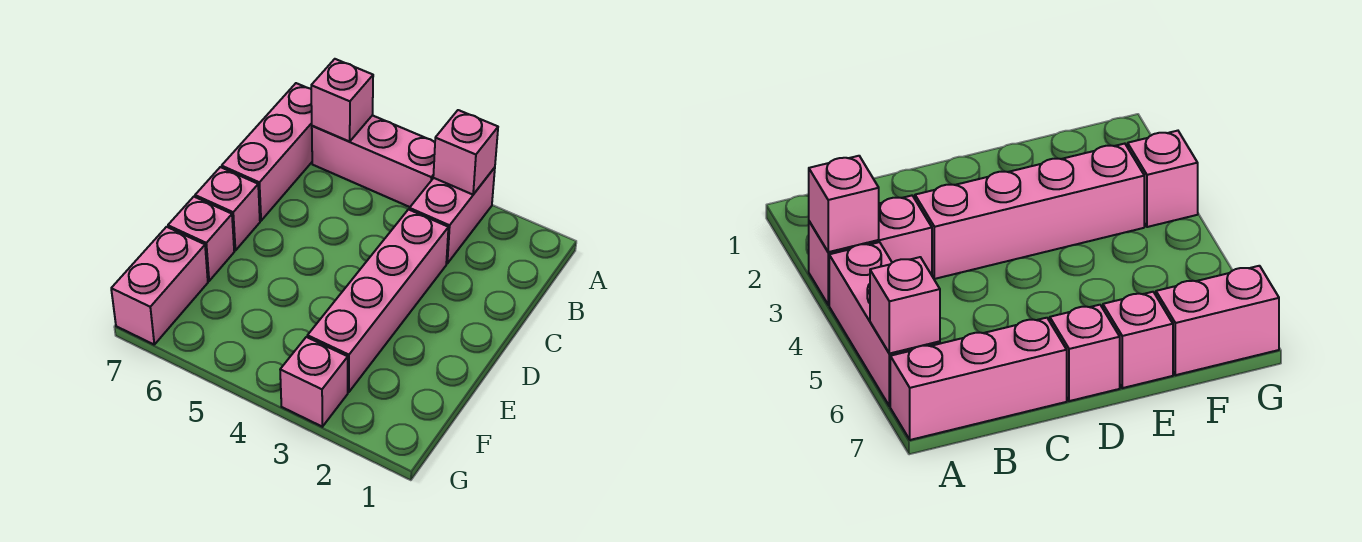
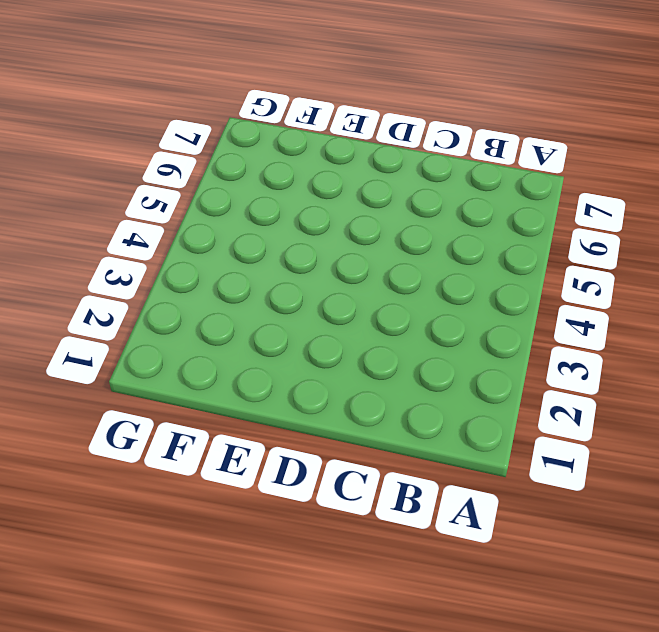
none -> pink 1x2 brick [409,168,495,263]
none -> pink 1x3 brick [312,115,435,207]

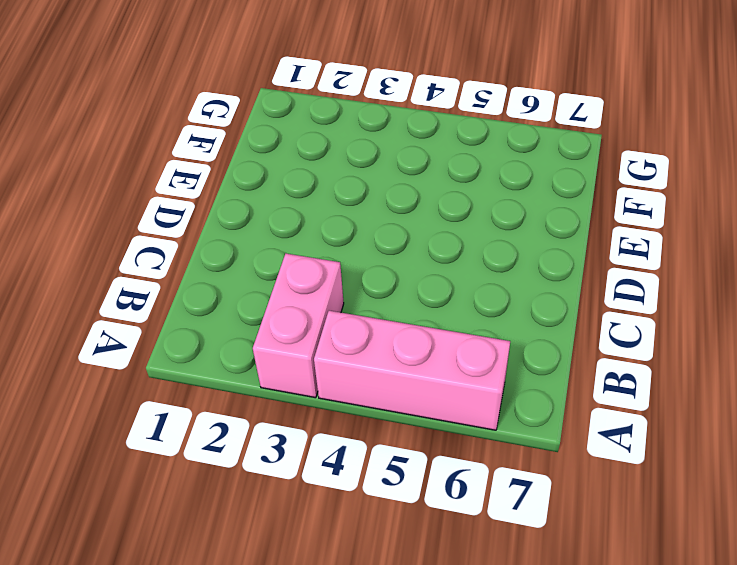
none -> pink 1x3 brick [222,83,312,221]
none -> pink 1x4 brick [307,209,448,392]

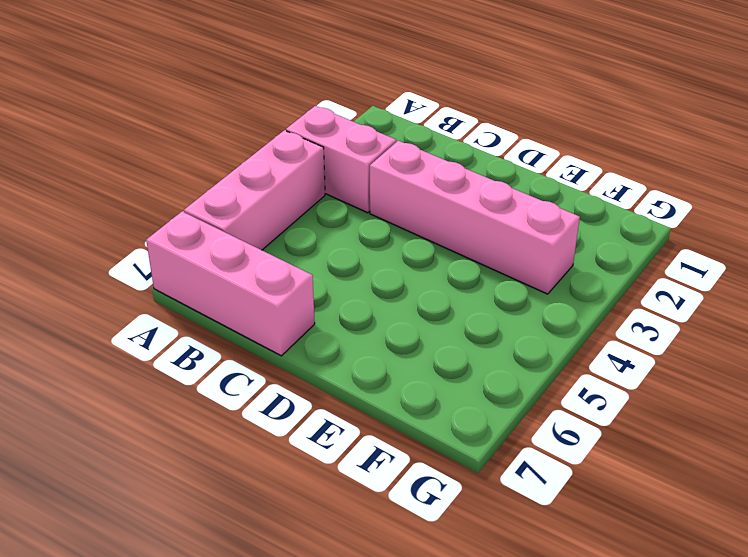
none -> pink 1x1 brick [195,167,260,250]
none -> pink 1x1 brick [168,197,234,281]

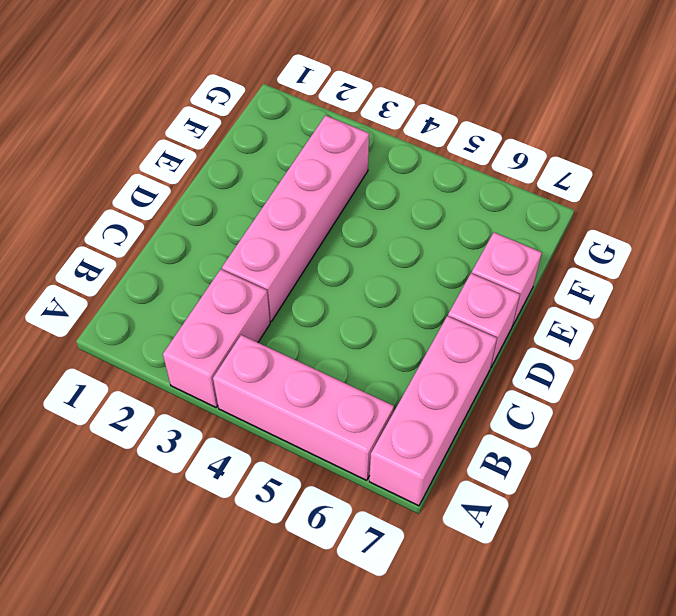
none -> pink 1x2 brick [111,227,208,344]
none -> pink 1x1 brick [280,337,348,427]

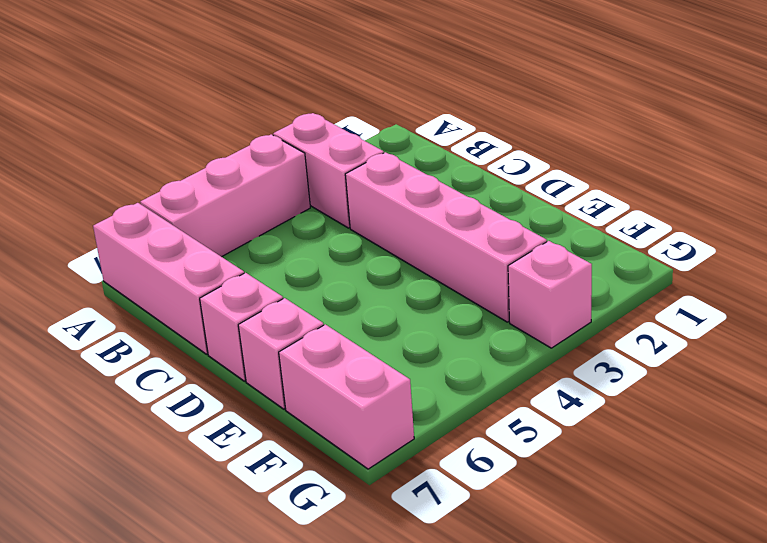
none -> pink 1x1 brick [433,110,498,195]
none -> pink 1x1 brick [311,59,373,141]

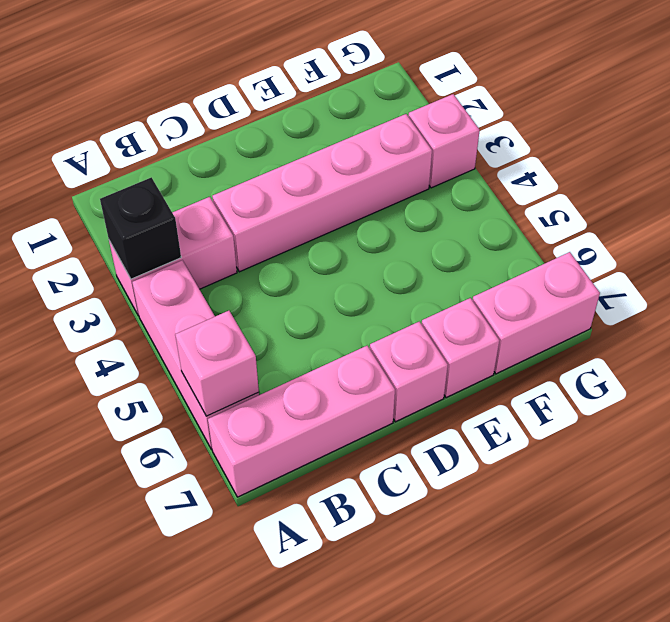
black 1x1 brick [100,177,181,279] -> pink 1x1 brick [433,110,498,195]

